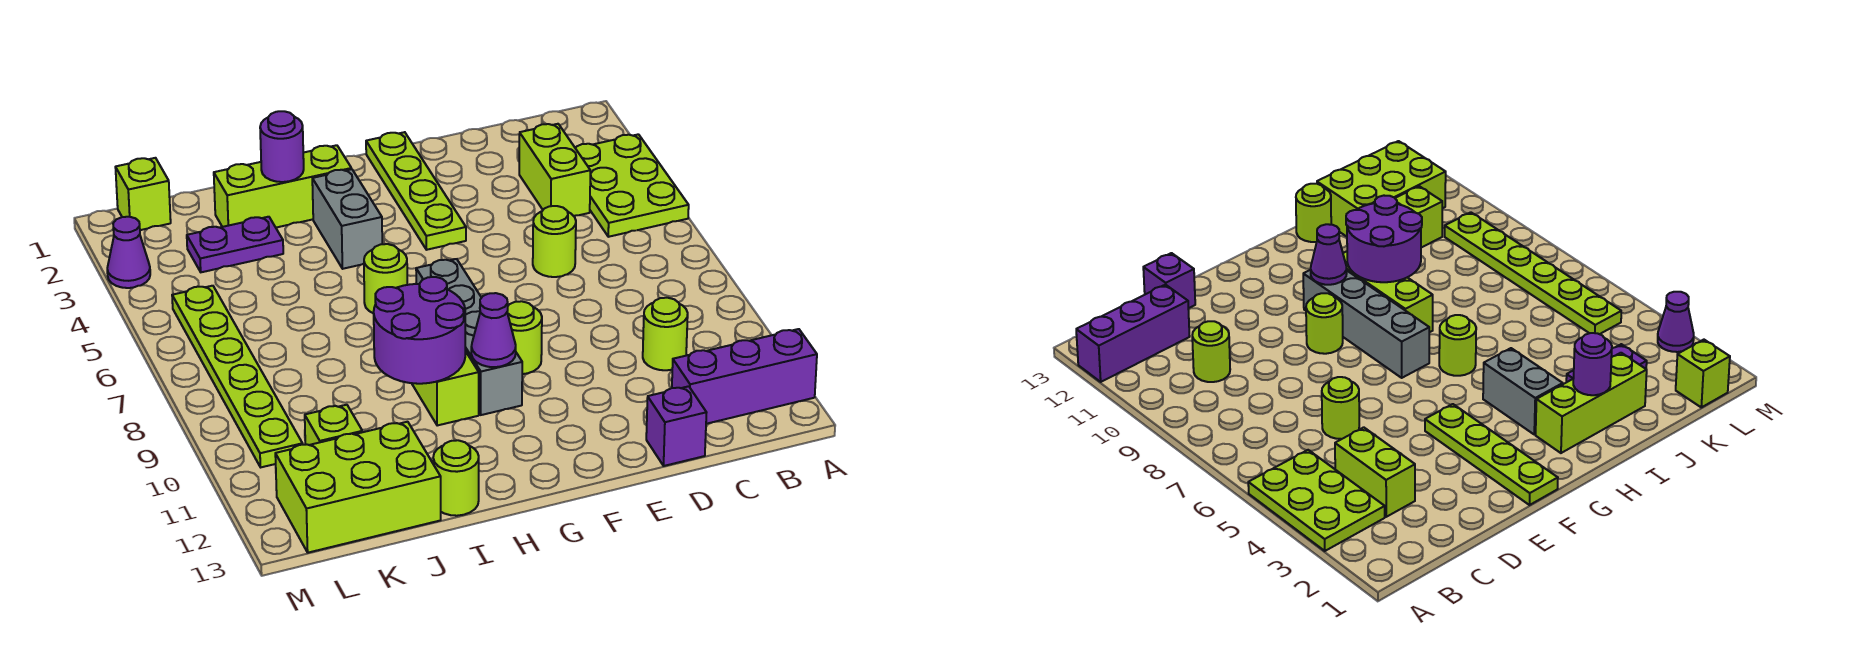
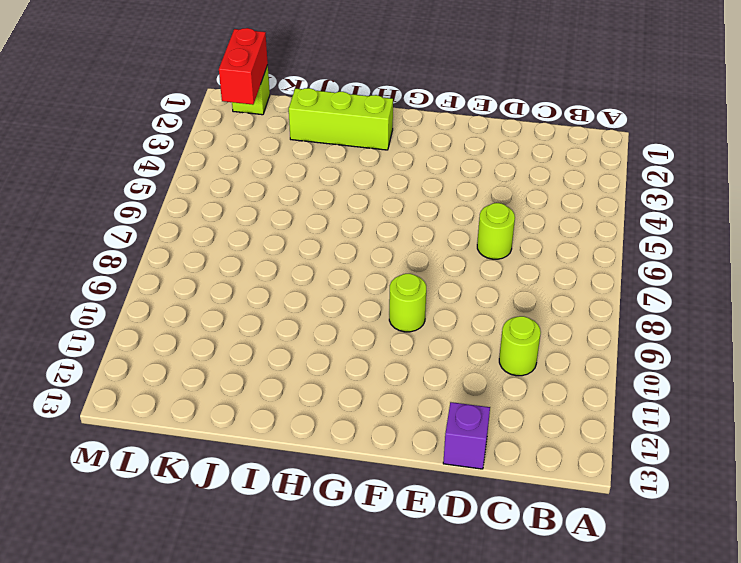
red 1x2 brick [219,28,268,105] -> none
none -> lime 2x3 plate [575,134,689,237]
none -> purple 1x3 brick [672,329,817,424]
none -> lime 1x2 brick [519,124,590,216]

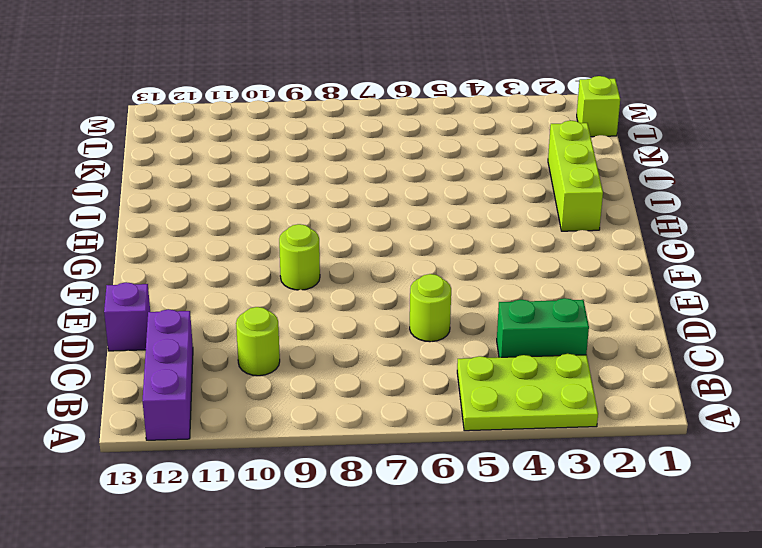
green 1x2 brick [497,298,589,357] -> lime 1x2 brick [519,124,590,216]
none -> lime 1x4 plate [366,132,466,250]
none -> grey 1x4 brick [416,259,522,415]
none -> grey 1x2 brick [312,169,382,269]

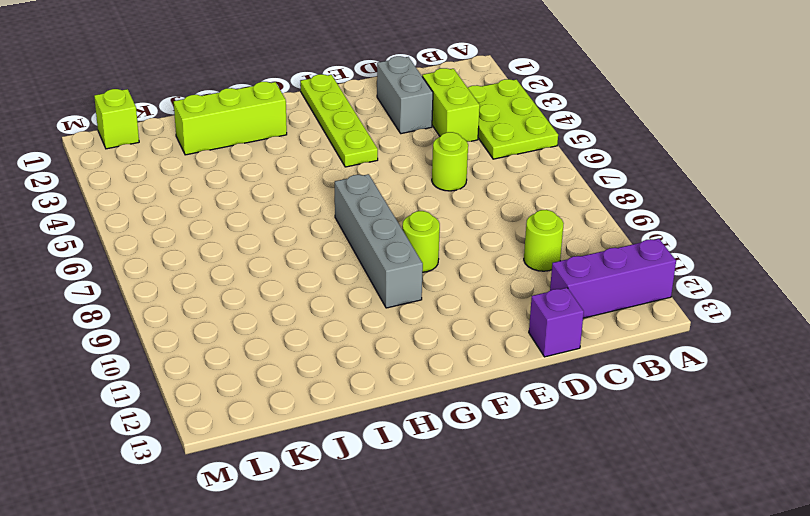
grey 1x2 brick [377,56,433,134] -> grey 1x2 brick moved to [312,169,382,269]
none -> lime 1x1 round brick [364,244,407,314]
none -> lime 1x3 brick [412,351,479,426]
none -> lime 1x1 round brick [433,440,479,516]

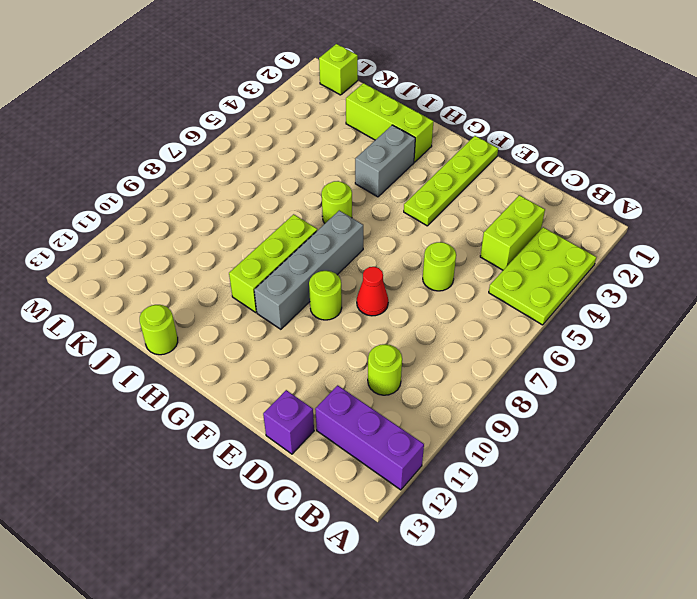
red 1x1 cone [357,267,388,316] -> none
none -> purple 1x2 plate [187,217,283,272]
none -> lime 2x3 brick [275,422,441,553]
none -> lime 1x1 brick [305,405,362,445]

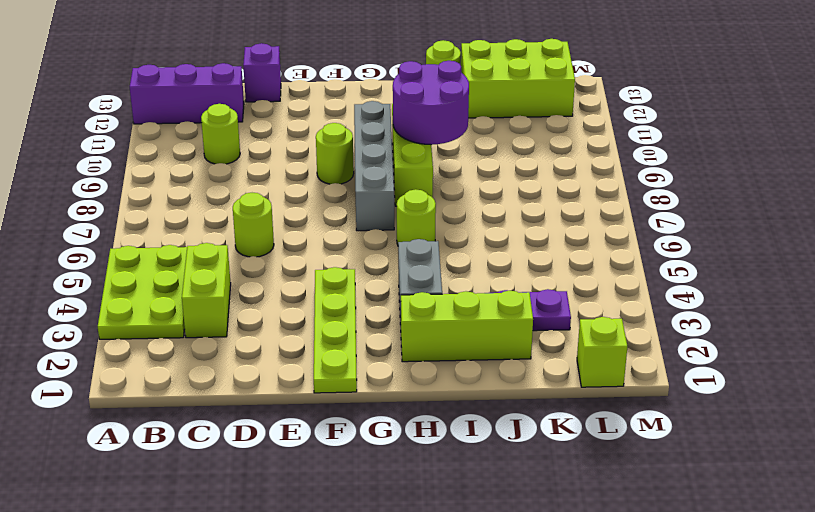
none -> lime 1x1 brick [305,405,362,445]
none -> lime 1x6 plate [172,286,303,467]
none -> purple 1x1 cone [107,217,150,288]

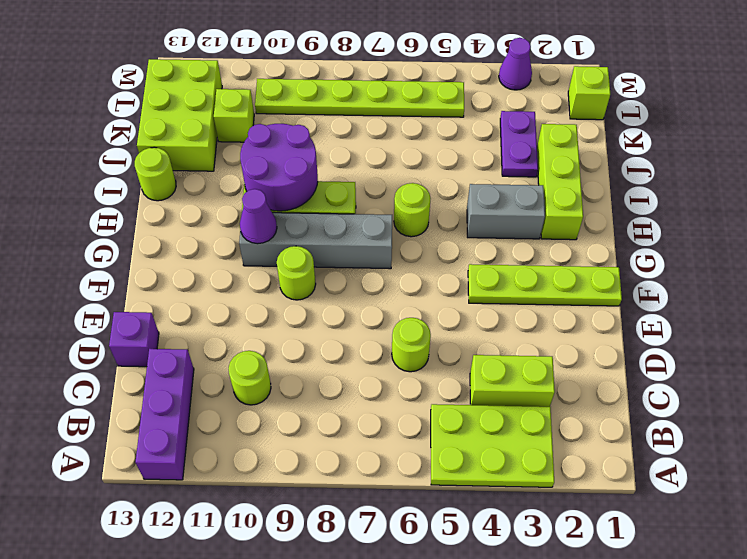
none -> purple 1x1 round brick [260,111,304,182]

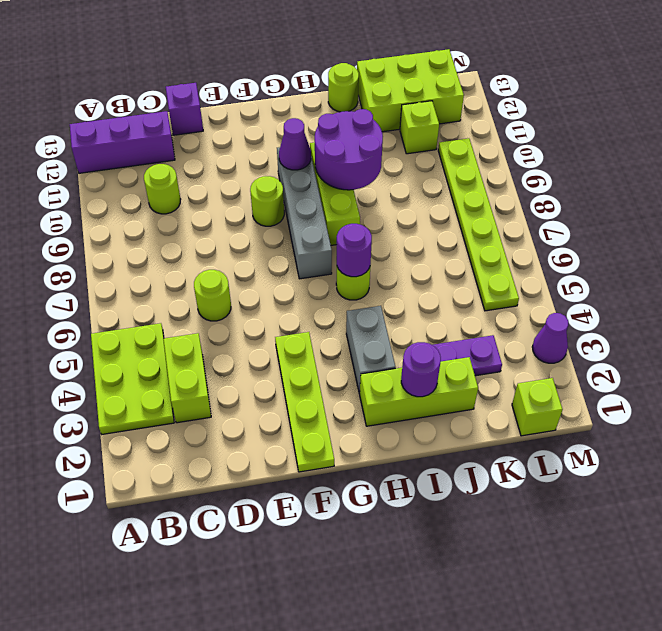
purple 1x1 round brick [337,224,372,277] -> none

